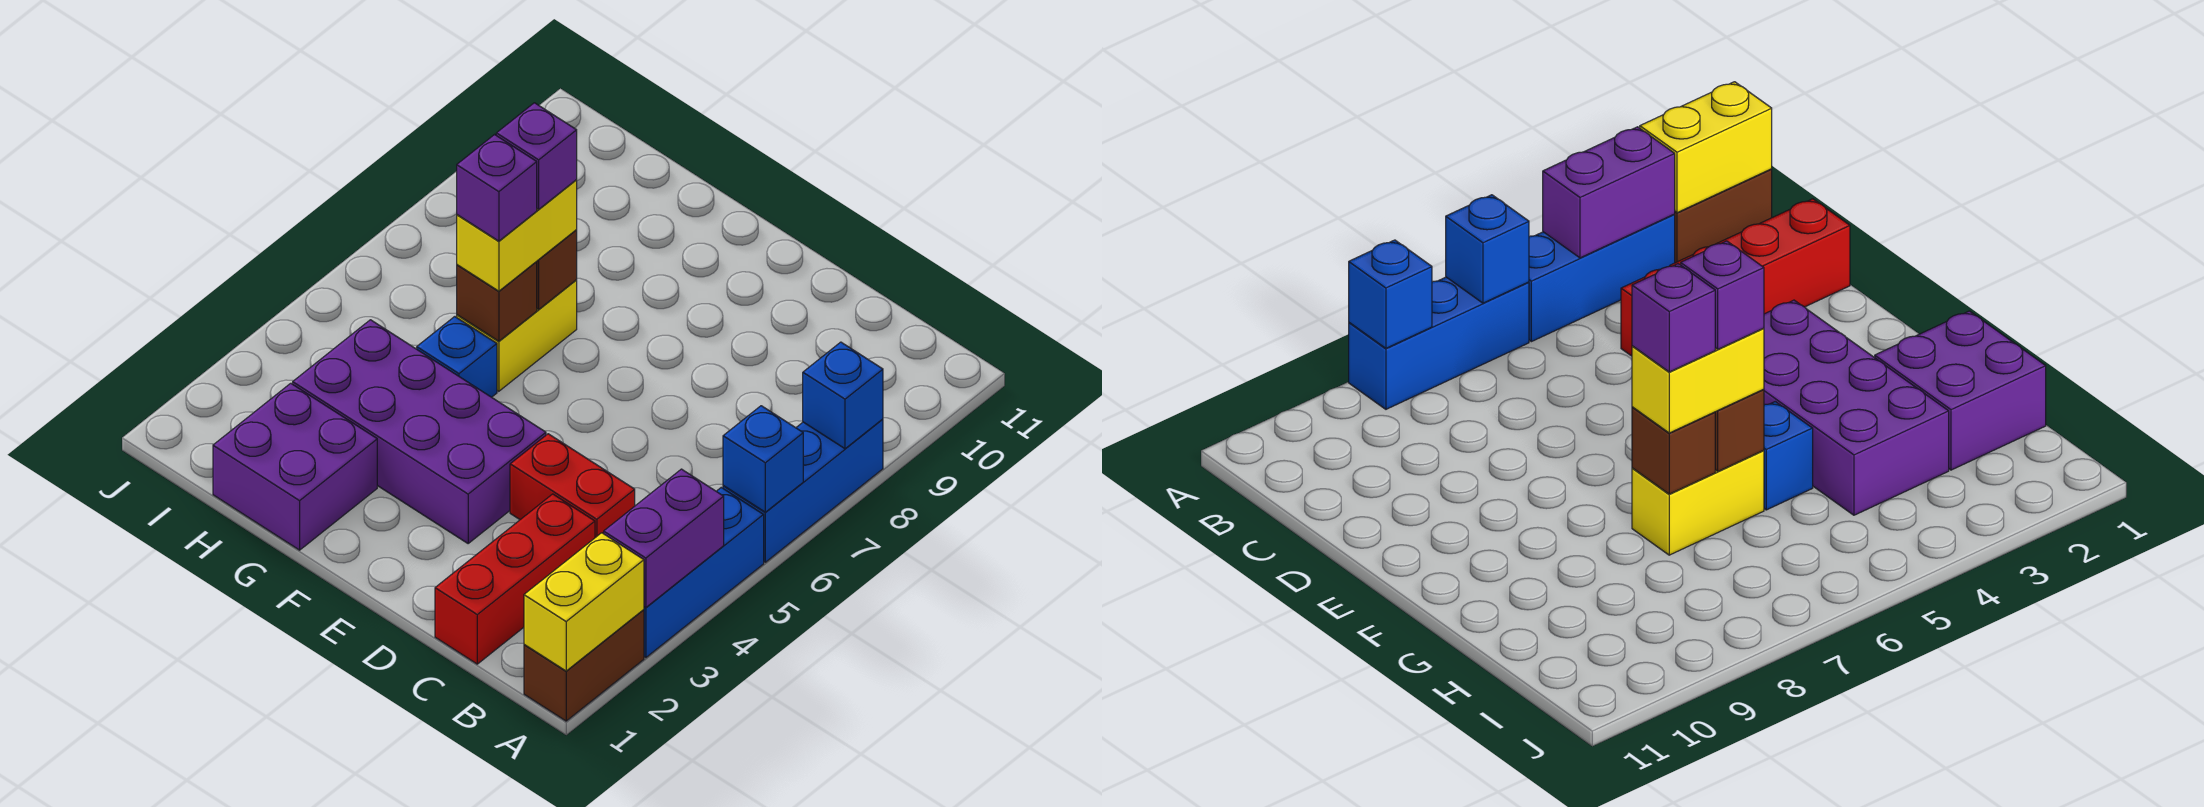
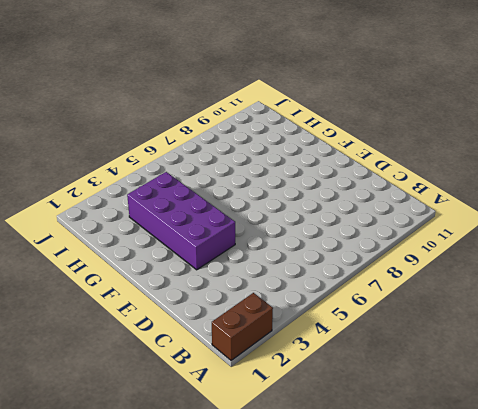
none -> blue 1x3 brick [644,488,764,658]
none -> blue 1x3 brick [723,419,883,562]
none -> red 1x3 brick [435,494,595,664]

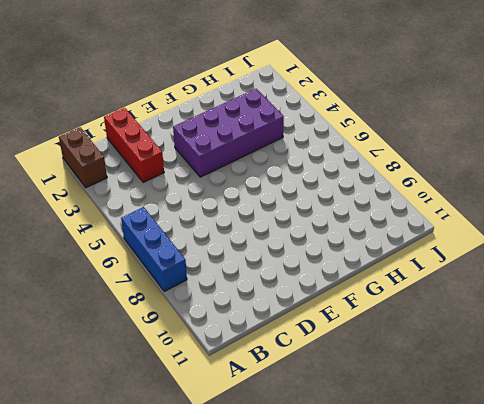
none -> blue 1x3 brick [644,488,764,658]
none -> red 1x2 brick [510,434,635,538]
none -> purple 2x2 brick [213,383,377,550]

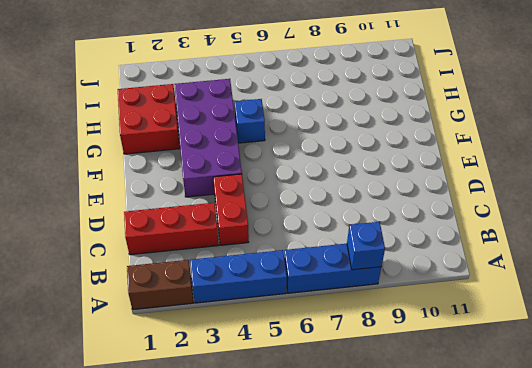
red 2x2 brick [118,84,180,154] -> purple 2x2 brick [213,383,377,550]
none -> yellow 1x2 brick [457,280,577,391]
none -> yellow 1x2 brick [524,533,644,671]
none -> purple 1x2 brick [604,469,724,608]

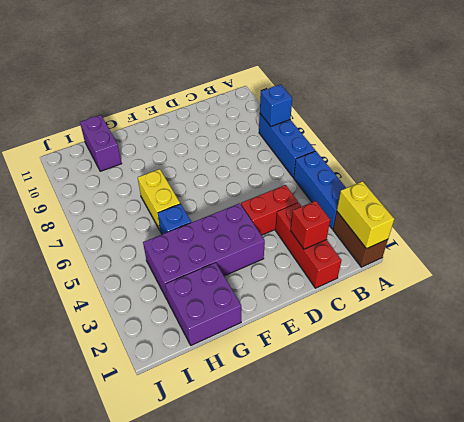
red 1x1 brick [291,201,330,249] -> none
purple 1x2 brick [80,115,122,171] -> purple 1x2 brick moved to [604,469,724,608]
none -> blue 1x1 brick [723,406,803,512]
none -> brown 1x1 brick [457,262,537,341]
none -> brown 1x1 brick [537,230,577,309]

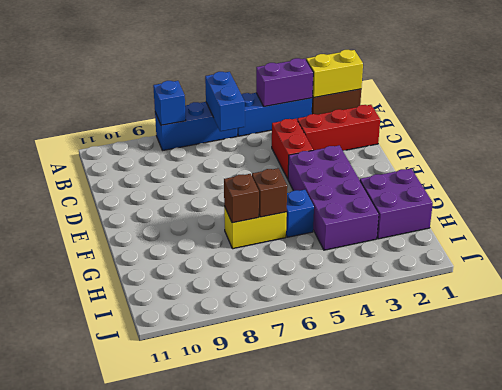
blue 1x2 brick [205,72,245,131] -> blue 1x1 brick [723,406,803,512]
none -> yellow 1x2 brick [457,180,577,291]
none -> purple 1x1 brick [457,135,537,241]
none -> purple 1x1 brick [496,103,577,209]

